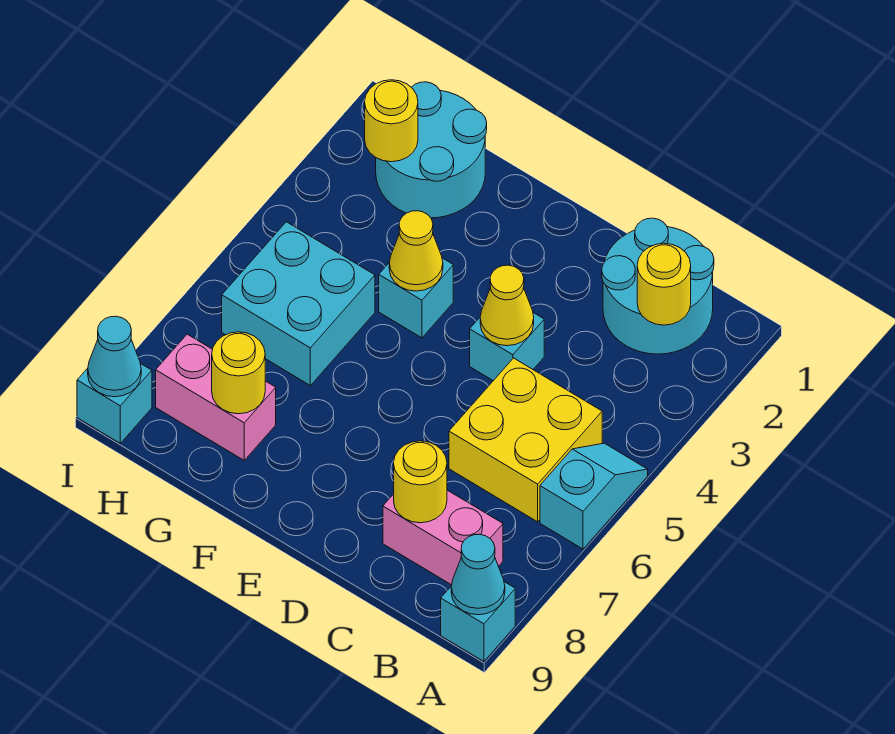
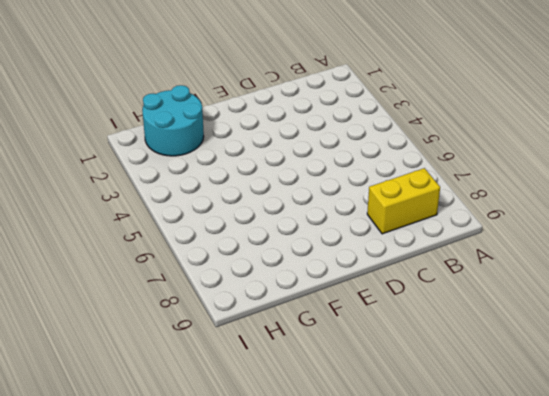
yellow 1x2 brick [367,168,440,234] -> pink 1x2 brick [383,490,503,585]
none -> cyan 1x2 slope [540,443,648,549]
none -> cyan 1x1 brick [441,582,515,661]
none -> cyan 2x2 round brick [602,218,714,354]

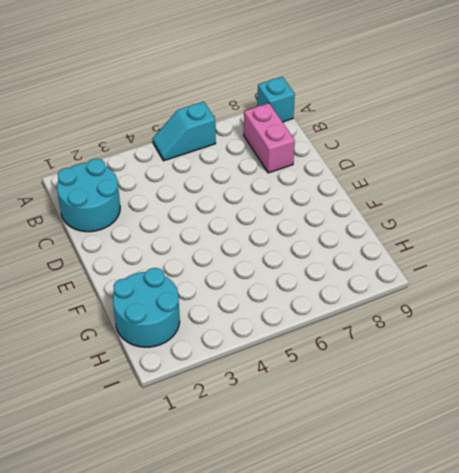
none -> yellow 2x2 brick [449,358,602,522]
none -> cyan 1x1 brick [470,313,544,381]
none -> cyan 1x1 brick [379,258,453,338]

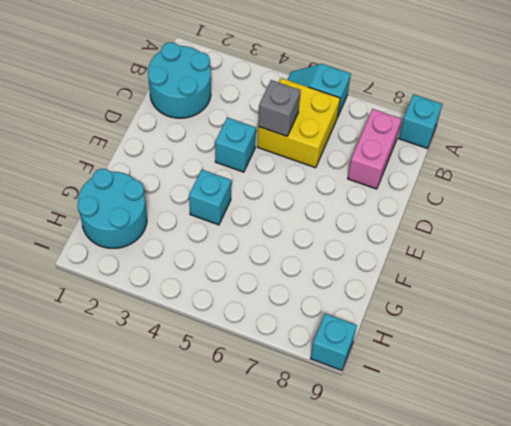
grey 1x1 brick [258,80,301,136] -> none
none -> cyan 2x2 brick [222,222,375,385]
none -> pink 1x2 brick [156,334,276,460]
none -> cyan 1x1 cone [451,534,505,615]

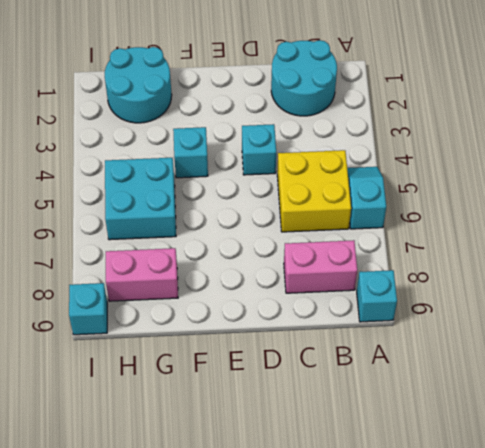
none -> cyan 1x1 cone [451,534,505,615]
none -> yellow 1x1 round brick [637,243,691,325]
none -> yellow 1x1 round brick [394,441,447,523]

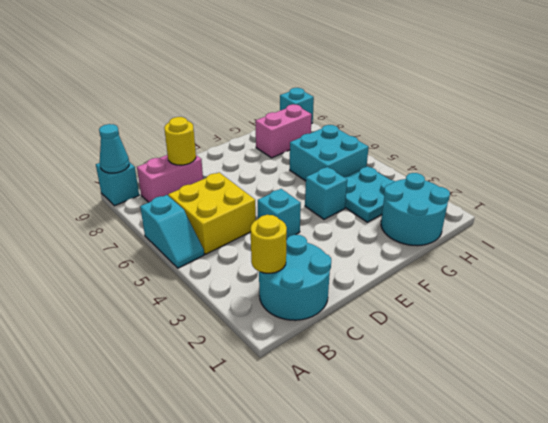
cyan 2x2 plate [345,166,395,222] -> none
none -> yellow 1x1 cone [480,265,534,346]
none -> yellow 1x1 cone [389,211,443,291]
none -> yellow 1x1 round brick [212,332,265,414]

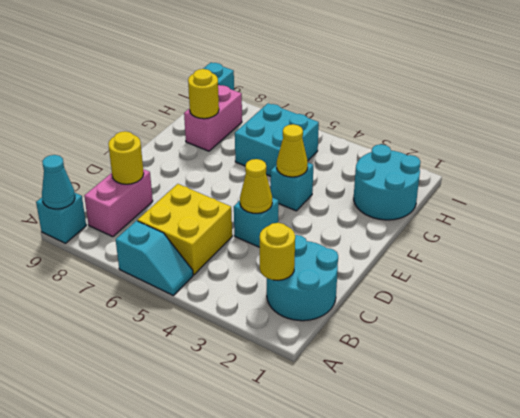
none -> yellow 1x1 round brick [365,80,418,162]
none -> cyan 1x1 cone [88,316,141,397]

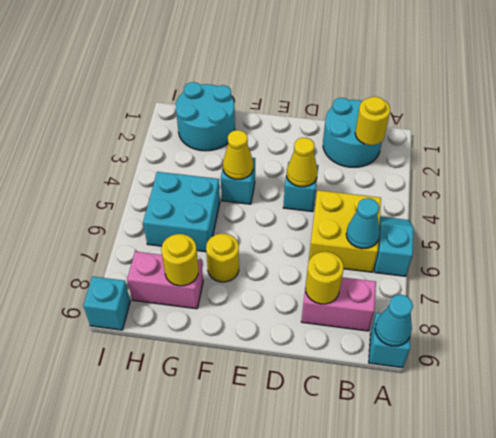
cyan 1x1 cone [346,198,380,249] -> cyan 1x1 cone moved to [88,316,141,397]
yellow 1x1 round brick [206,234,239,282] -> yellow 1x1 round brick moved to [365,80,418,162]

